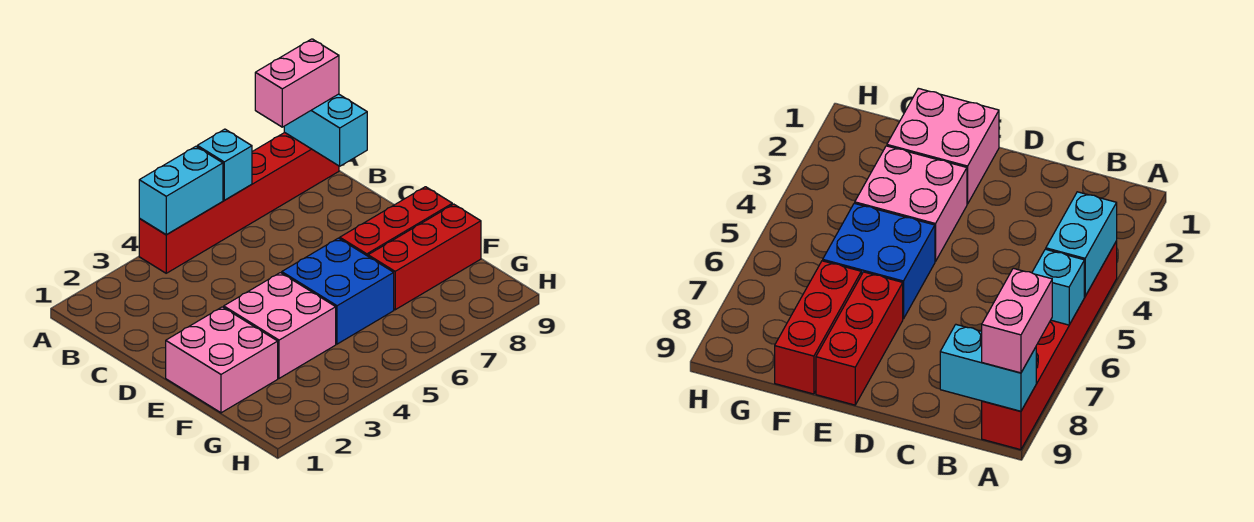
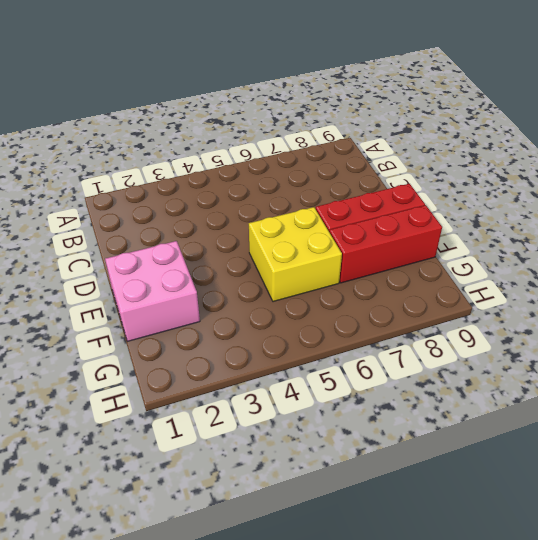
yellow 2x2 brick [249,207,342,302] -> blue 2x2 brick [282,238,394,344]
none -> red 1x6 brick [139,133,339,273]
none -> pink 2x2 brick [224,273,336,378]

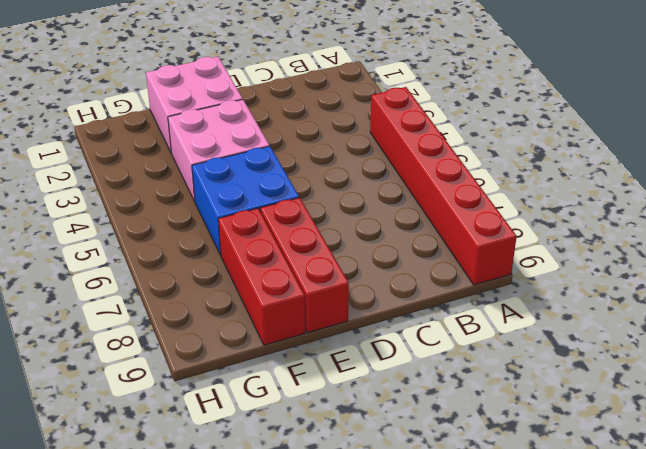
none -> cyan 1x2 brick [139,146,223,235]
none -> cyan 1x1 brick [197,129,252,200]

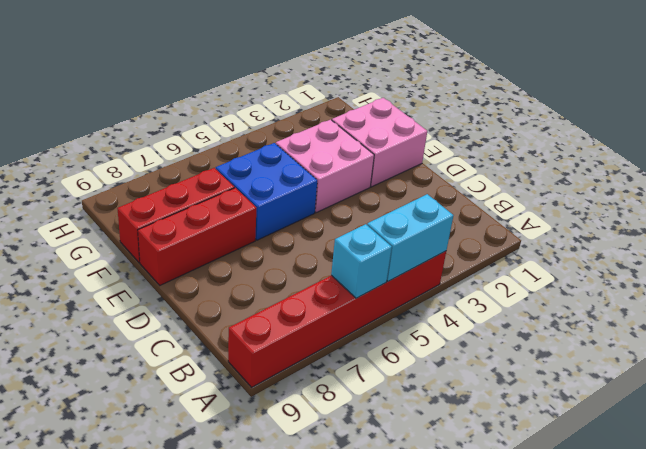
none -> cyan 1x2 brick [284,94,367,166]
none -> pink 1x2 brick [255,39,339,127]

